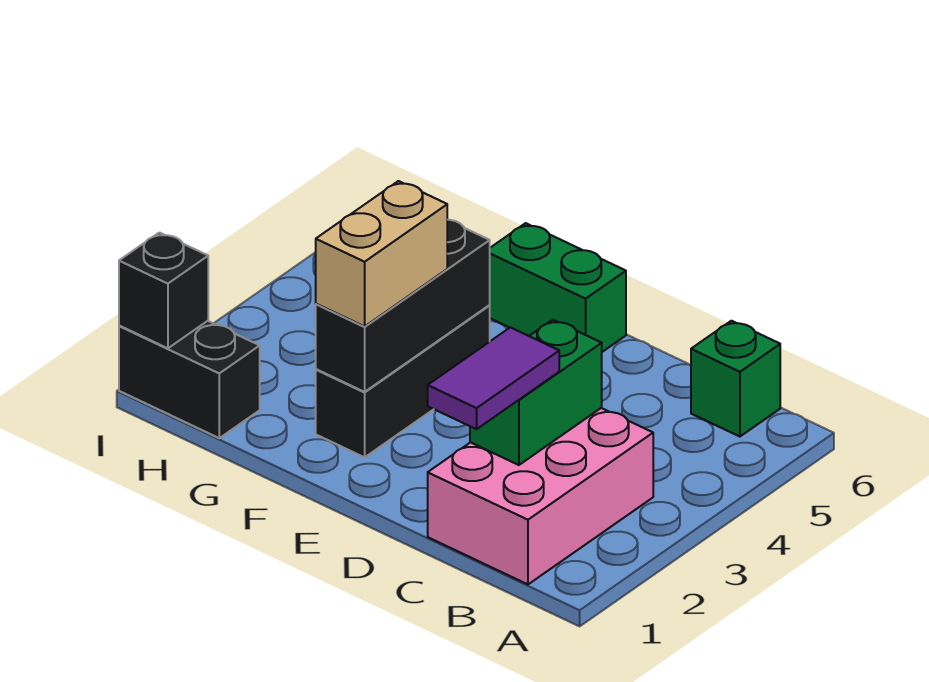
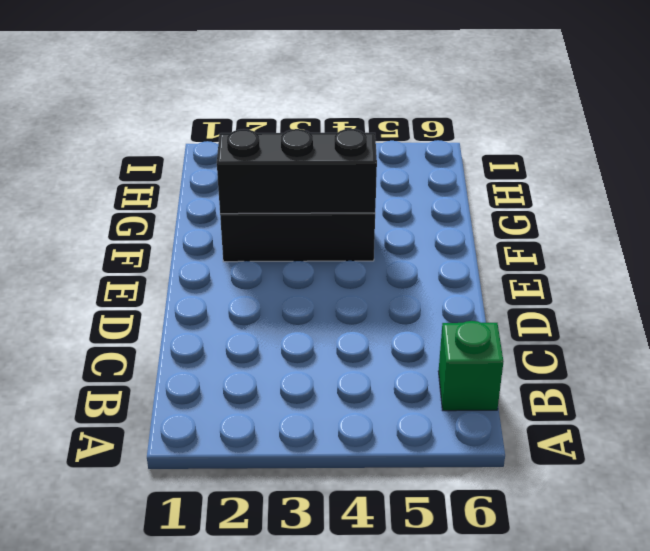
none -> pink 2x3 brick [428,408,653,584]
none -> green 1x2 brick [489,223,626,352]

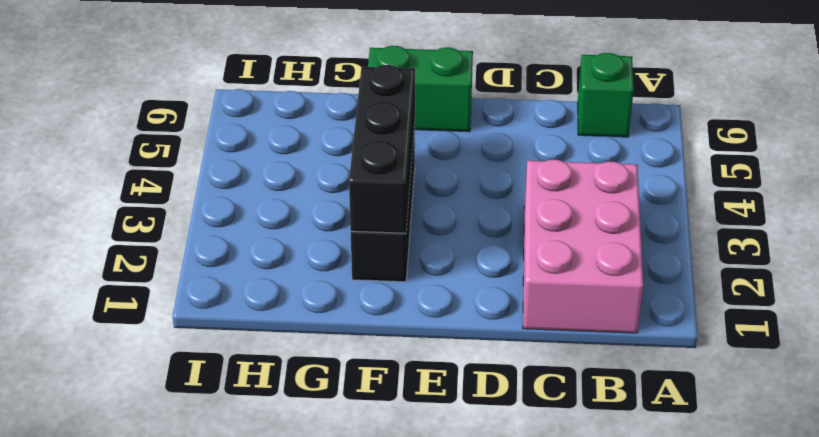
none -> black 1x2 brick [119,321,260,438]
none -> green 1x2 brick [470,320,602,465]

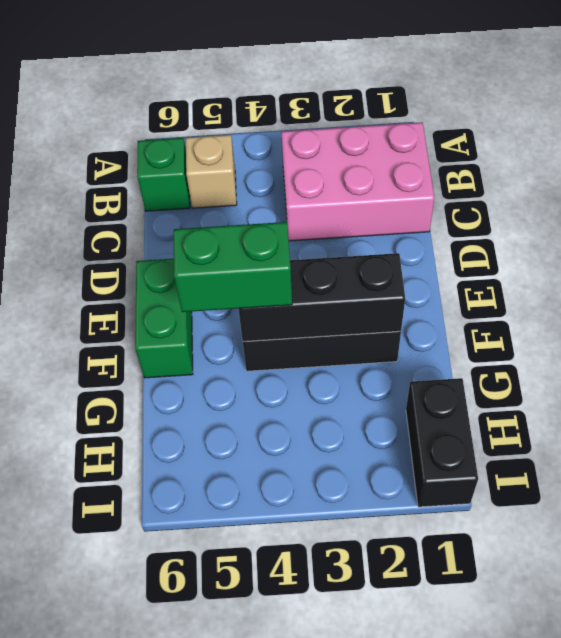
tan 1x1 brick [186,135,237,208] -> none
green 1x2 brick [174,222,292,312] -> green 1x2 brick moved to [470,320,602,465]
none -> black 1x1 brick [119,233,208,348]
none -> purple 1x2 tile [428,327,559,429]

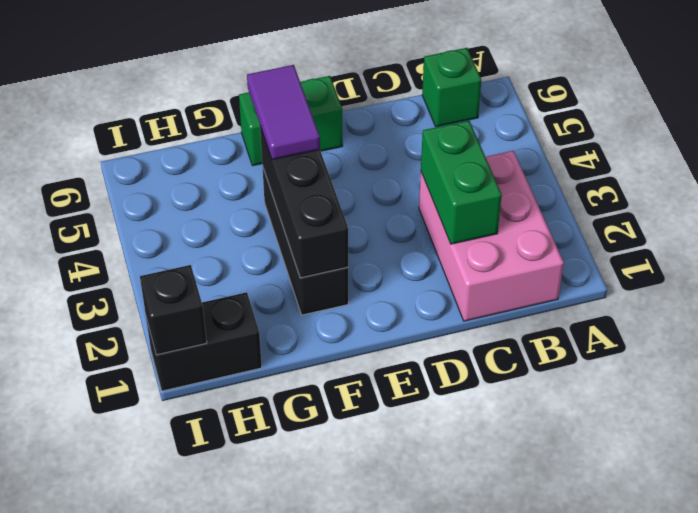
purple 1x2 tile [247,65,320,160] -> purple 1x2 tile moved to [428,327,559,429]
none -> tan 1x2 brick [316,181,447,326]

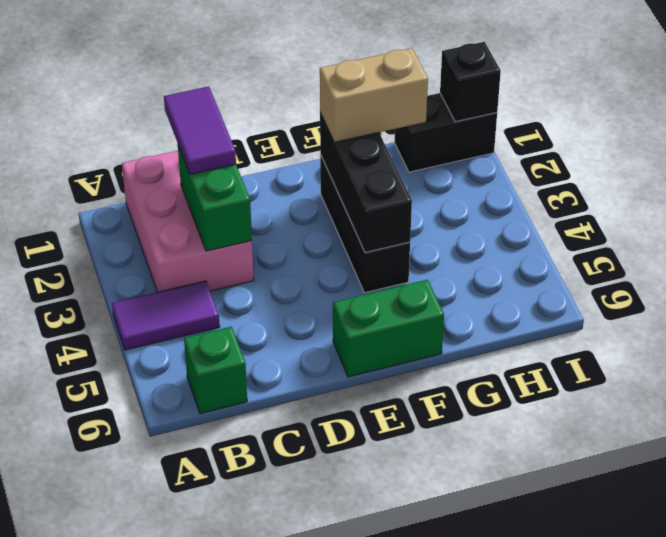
purple 1x2 tile [112,281,220,350] -> none
tan 1x2 brick [320,48,428,142] -> tan 1x2 brick turned to [316,181,447,326]

